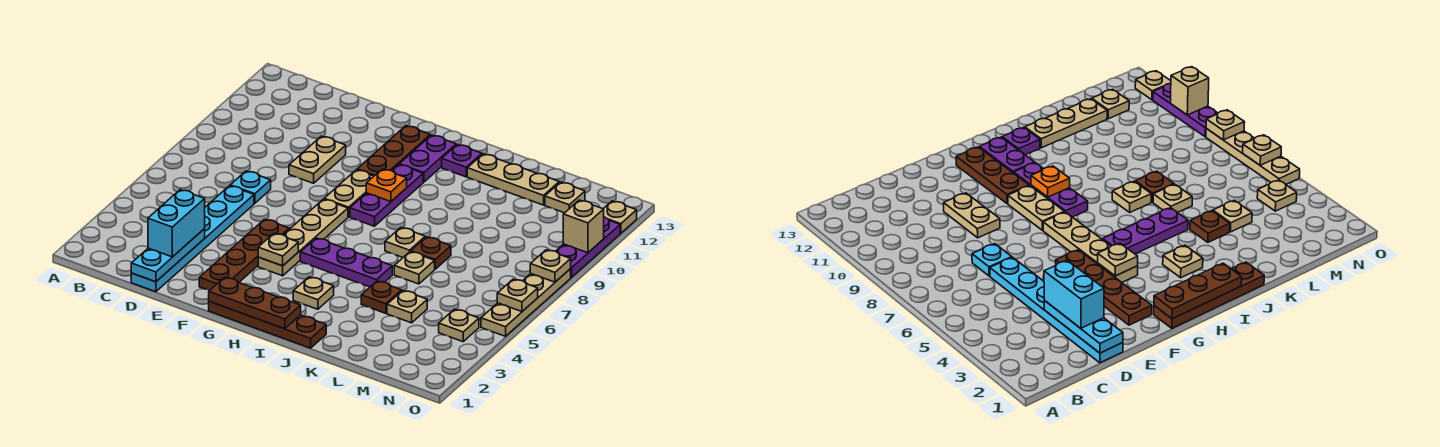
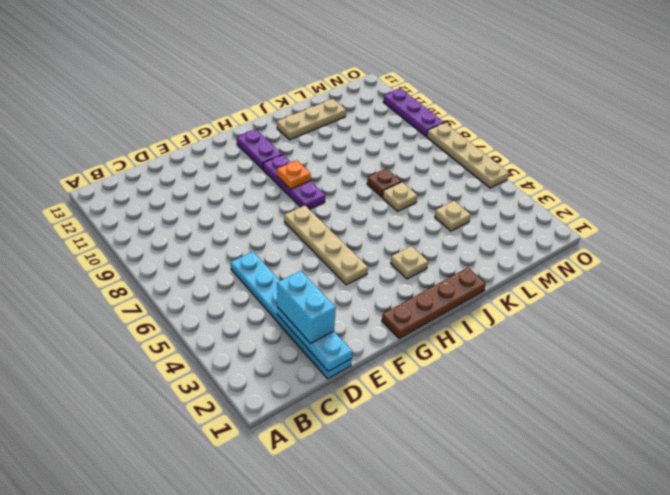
none -> cyan 1x1 plate [230,171,271,203]
none -> tan 1x2 plate [289,136,346,183]
none -> brown 1x4 plate [199,219,289,291]
none -> tan 1x2 plate [324,170,374,217]

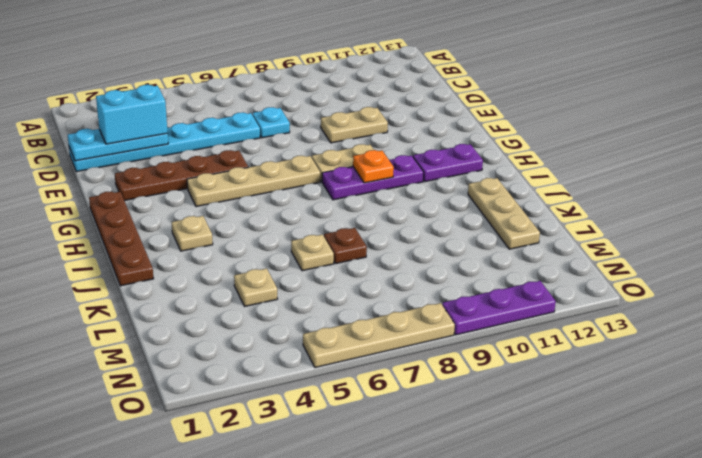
none -> brown 1x3 plate [357,126,430,176]
none -> purple 1x3 plate [300,238,392,287]
none -> purple 1x1 plate [442,144,482,177]
none -> tan 1x1 plate [385,228,425,257]

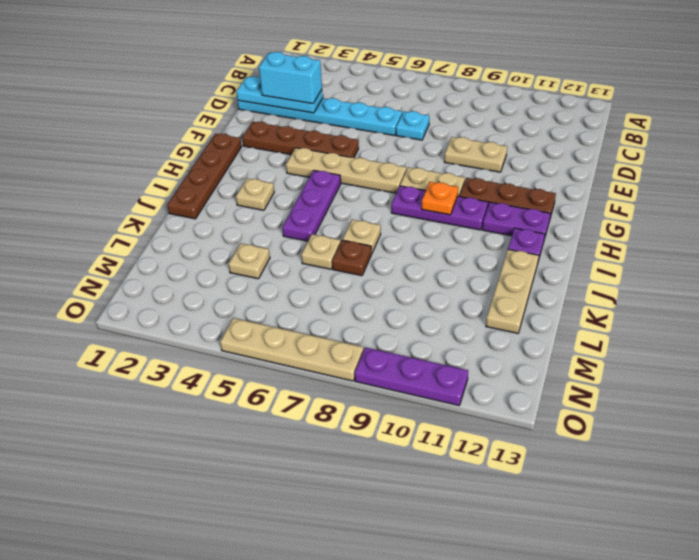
none -> brown 1x1 plate [361,281,402,313]
none -> tan 1x1 plate [545,182,585,213]
none -> tan 1x1 plate [439,309,479,342]
none -> tan 1x1 plate [603,201,637,233]

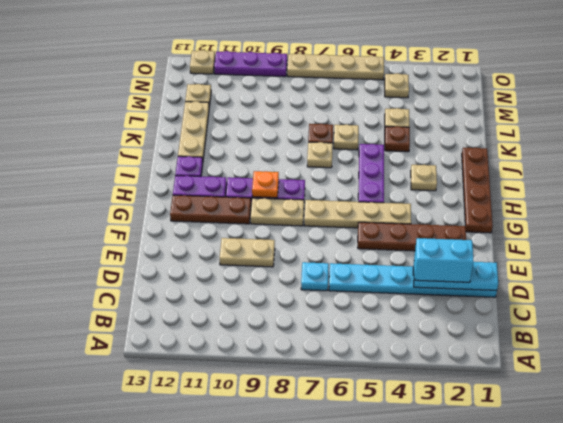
none -> brown 1x3 plate [209,277,301,329]
none -> tan 1x1 plate [258,233,298,266]
none -> tan 1x1 plate [497,279,538,312]
none -> tan 1x1 plate [530,250,571,282]

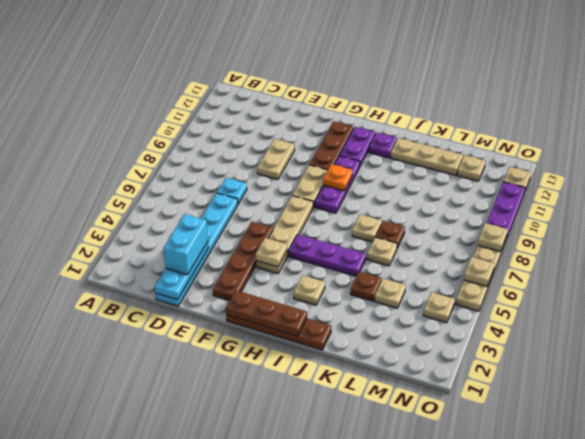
none -> tan 1x1 brick [563,200,604,253]

